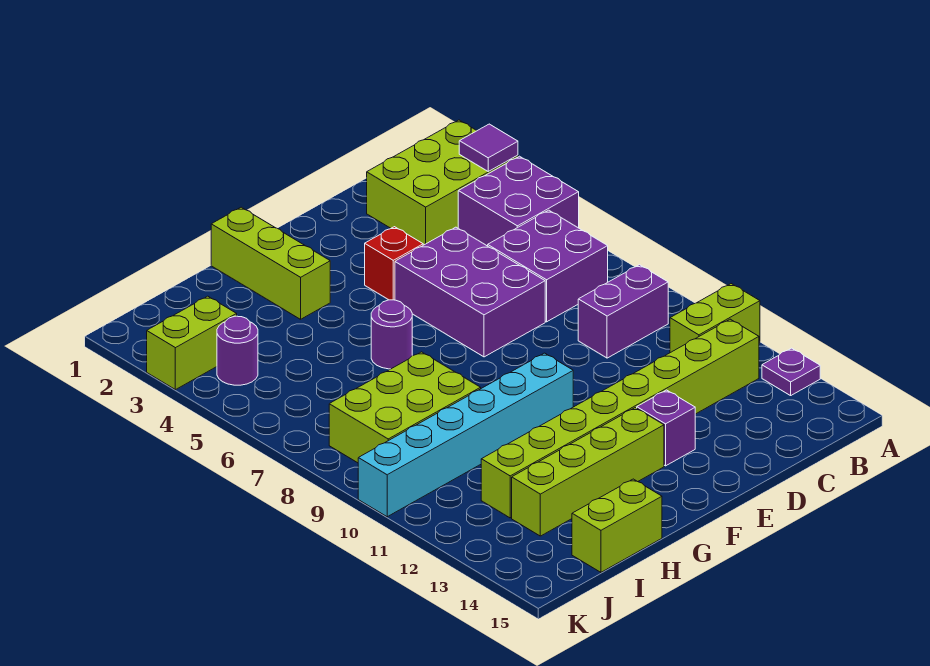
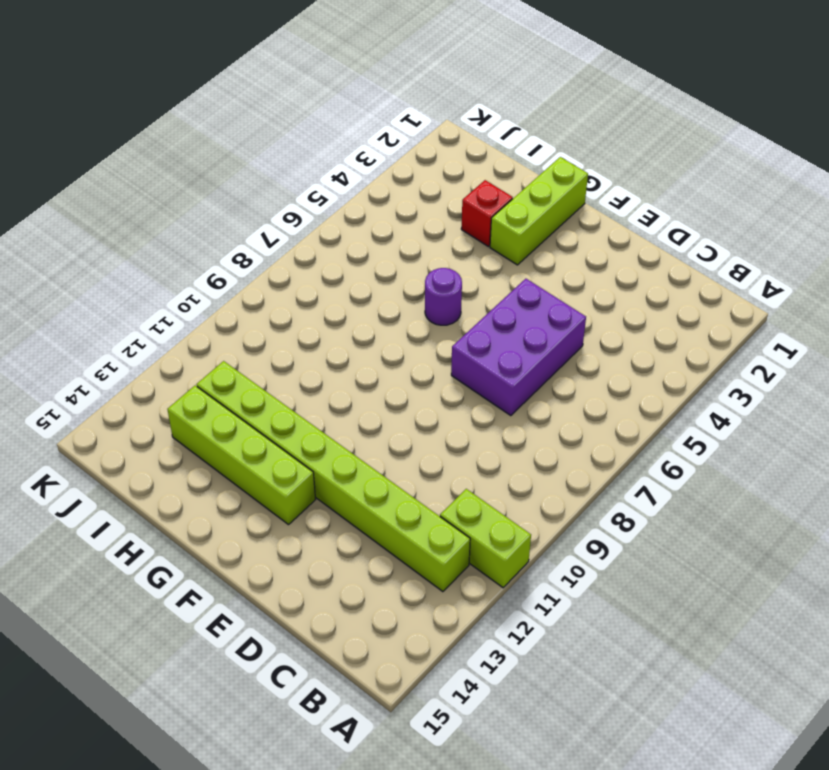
red 1x1 brick [461,180,513,247] -> red 1x1 brick moved to [365,227,423,300]
none -> lime 2x3 brick [367,120,518,245]
none -> purple 2x2 brick [458,156,579,246]
none -> purple 1x1 plate [762,348,820,396]

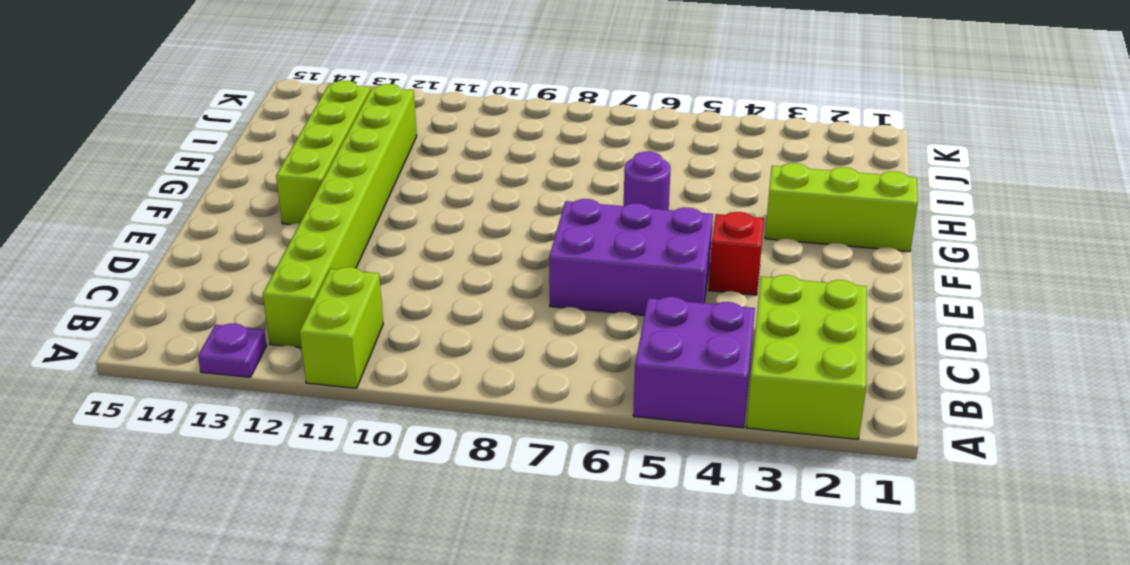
none -> purple 2x2 brick [488,210,608,322]
none -> purple 1x2 brick [578,265,668,358]
none -> purple 1x1 brick [637,390,695,466]

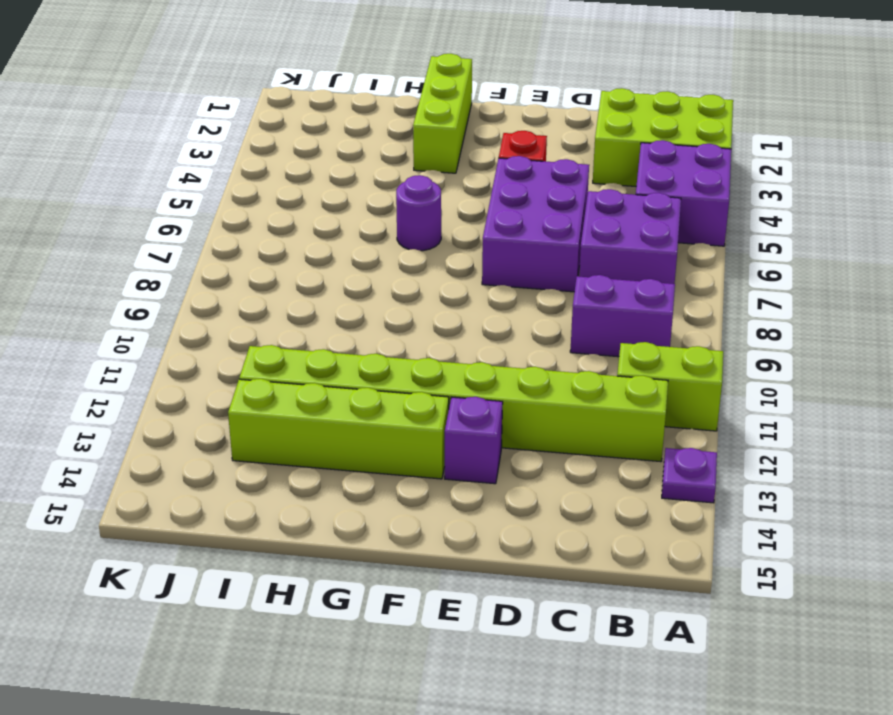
none -> cyan 1x6 brick [358,353,573,517]
none -> lime 2x3 brick [329,352,481,463]
none -> lime 1x2 brick [572,479,662,572]

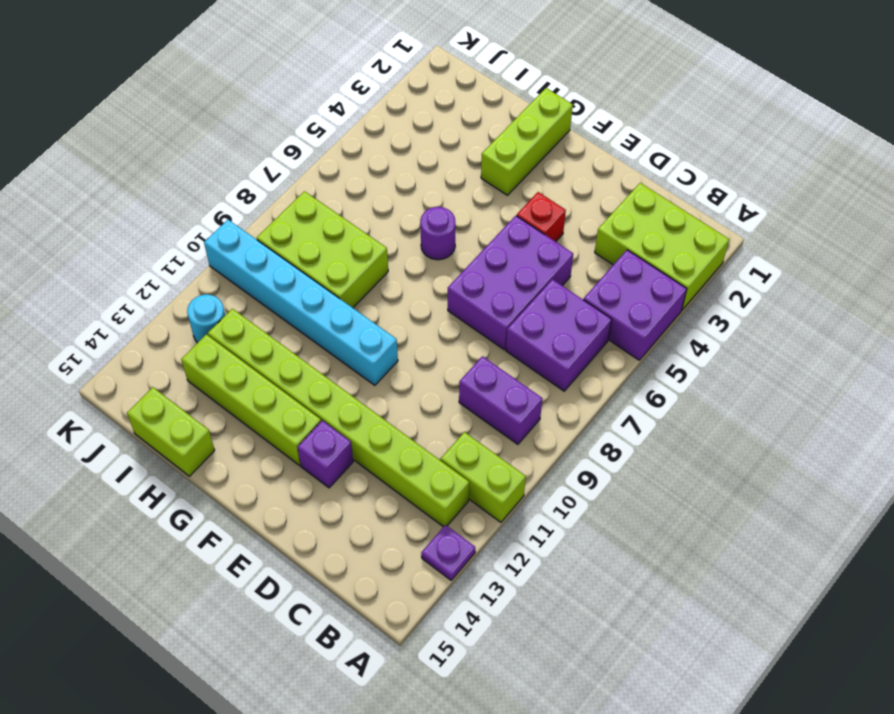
cyan 1x1 round brick [187,294,225,343] -> none
none -> lime 1x2 brick [147,296,237,390]
none -> purple 1x1 round brick [217,316,258,385]
none -> purple 1x1 tile [459,124,518,172]

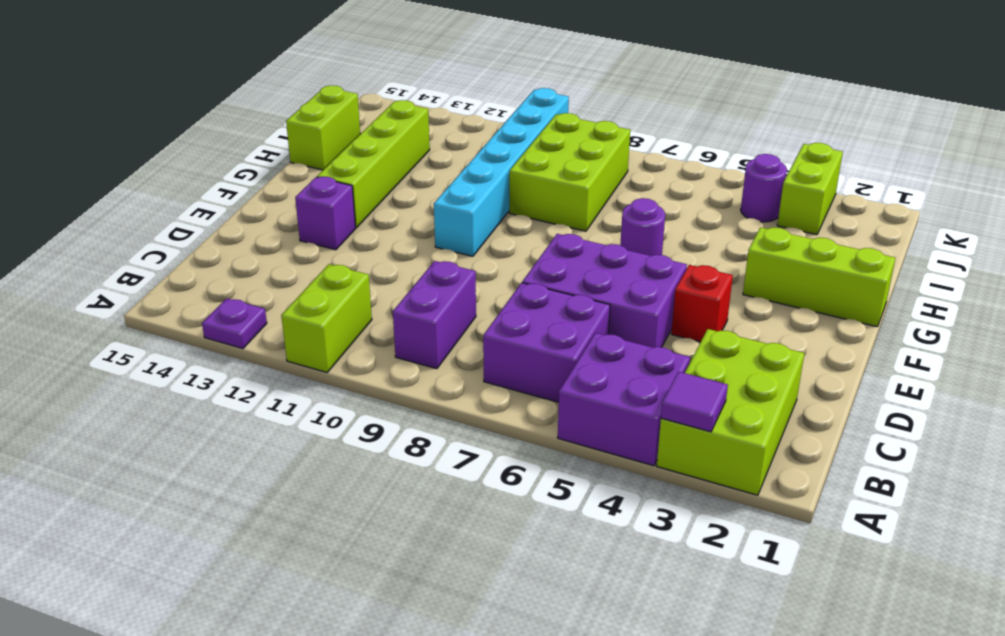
none -> lime 1x8 brick [481,319,759,518]

